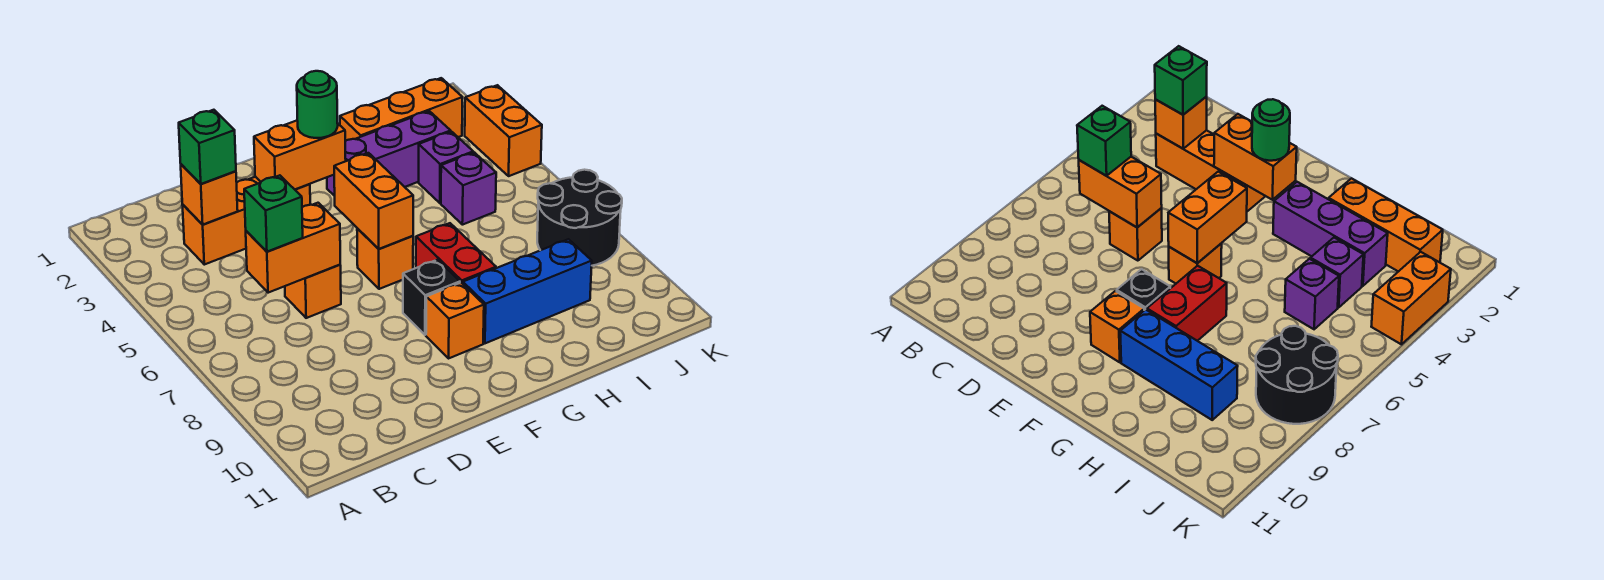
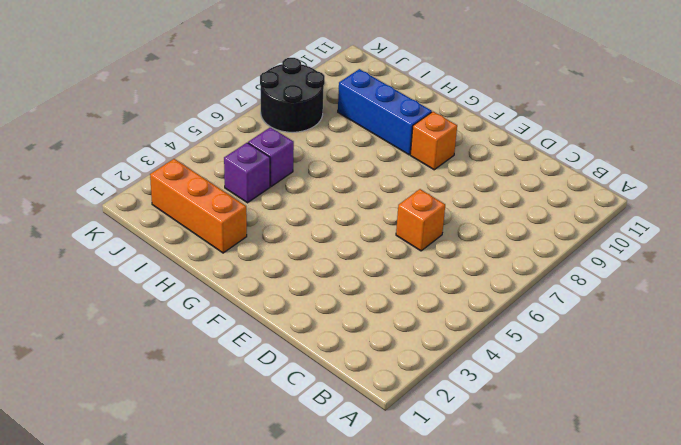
none -> orange 1x3 brick [182,177,310,265]
none -> orange 1x1 brick [357,229,413,289]
none -> black 1x1 brick [403,260,460,335]

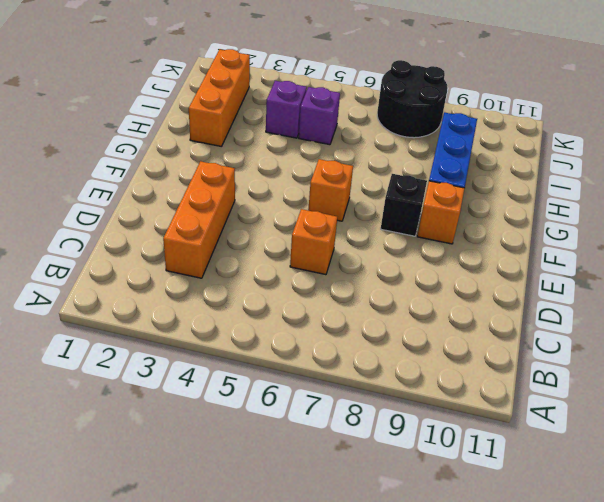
none -> purple 1x3 brick [327,111,451,196]
none -> red 1x2 brick [416,223,496,284]
none -> orange 1x2 brick [465,85,542,176]

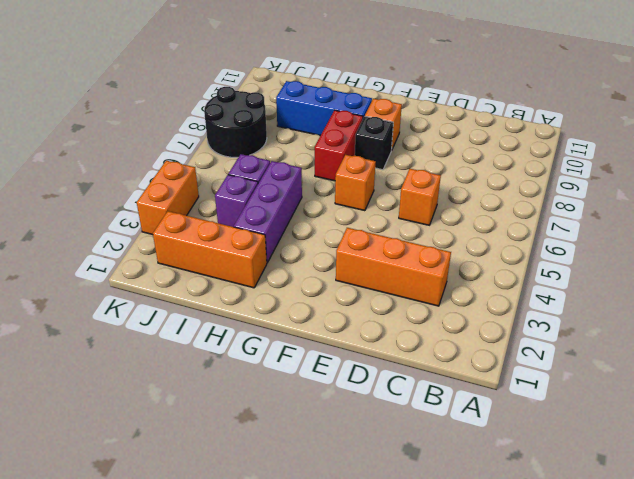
purple 1x3 brick [234,161,302,263] -> purple 1x3 brick turned to [327,111,451,196]
none -> orange 1x1 brick [181,164,238,225]
none -> orange 1x2 brick [246,203,340,293]
none -> orange 1x2 brick [254,121,346,189]

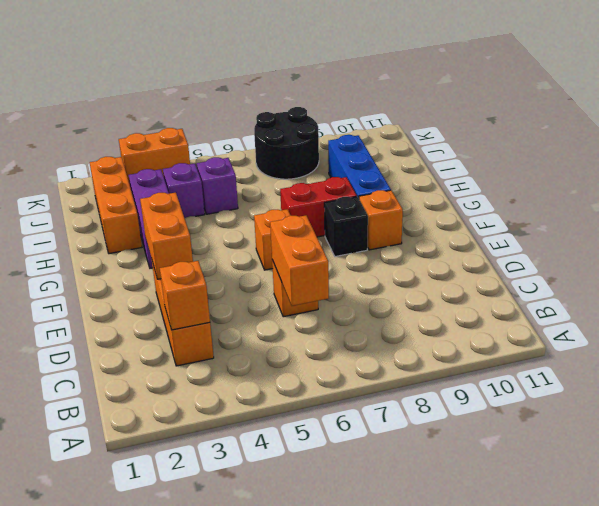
none -> orange 1x2 brick [334,153,413,249]
none -> green 1x1 brick [179,110,236,184]
none -> green 1x1 brick [244,175,303,252]

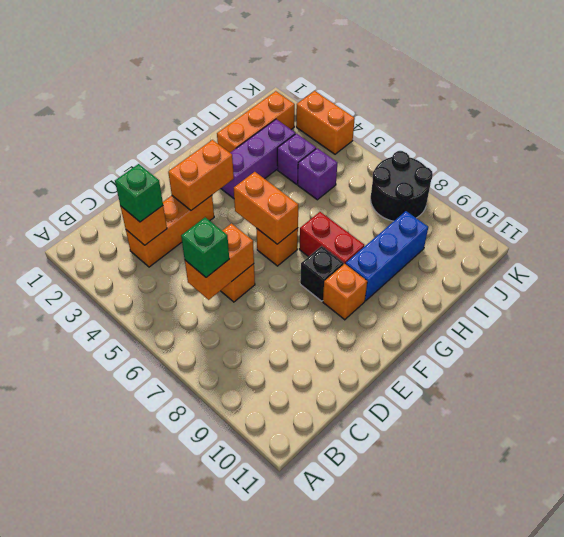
none -> green 1x1 round brick [297,71,338,138]

